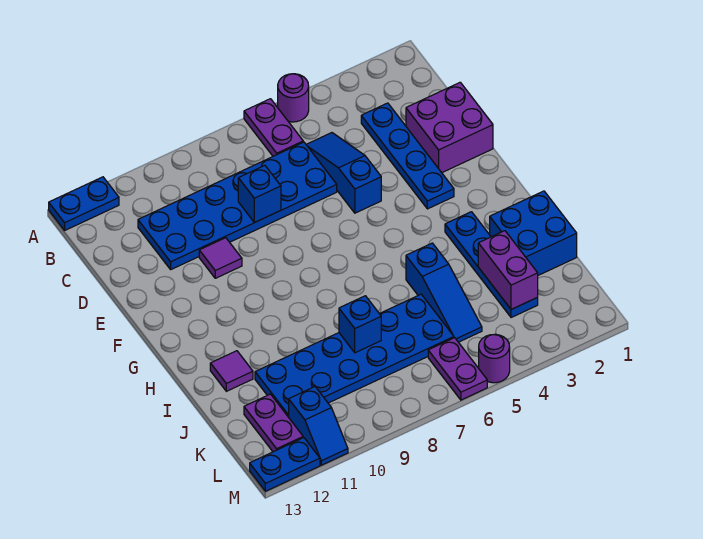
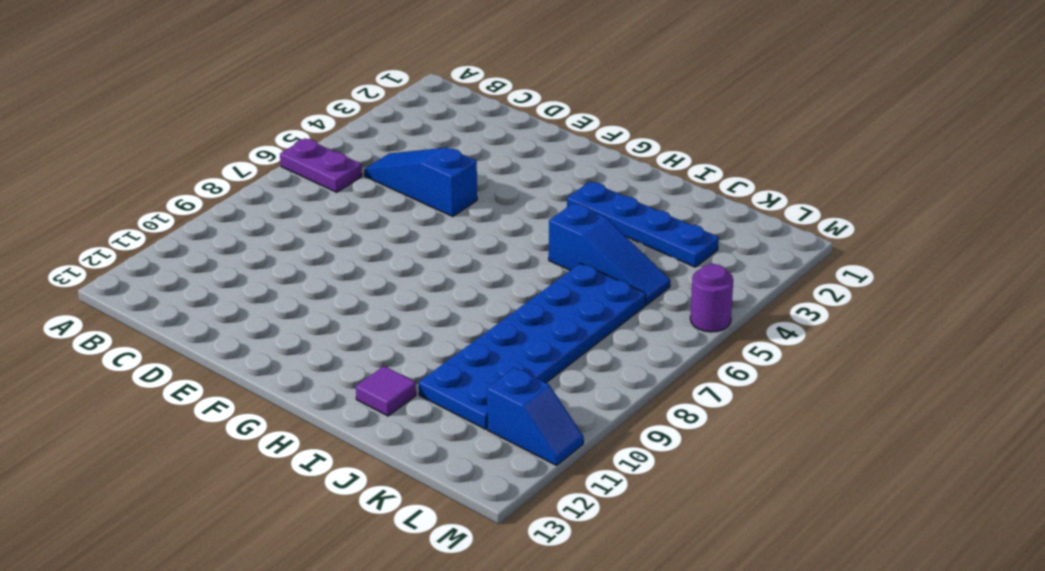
none -> purple 1x1 round brick [278,74,309,122]
none -> blue 1x2 plate [49,177,119,230]
none -> blue 1x4 plate [361,103,454,209]

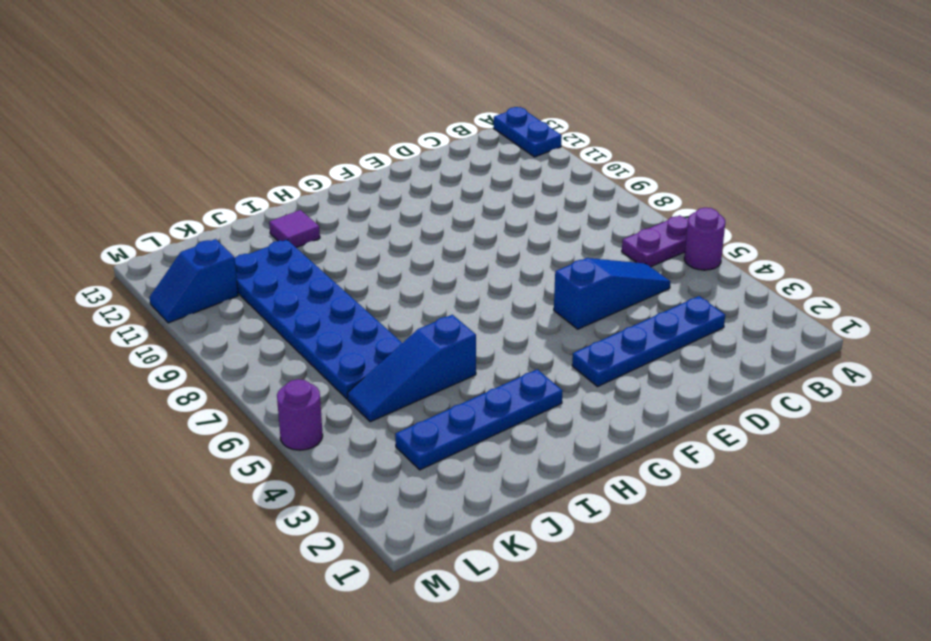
none -> blue 2x6 plate [138,142,337,269]
none -> purple 2x2 brick [406,82,493,173]
none -> purple 1x1 tile [199,238,242,278]

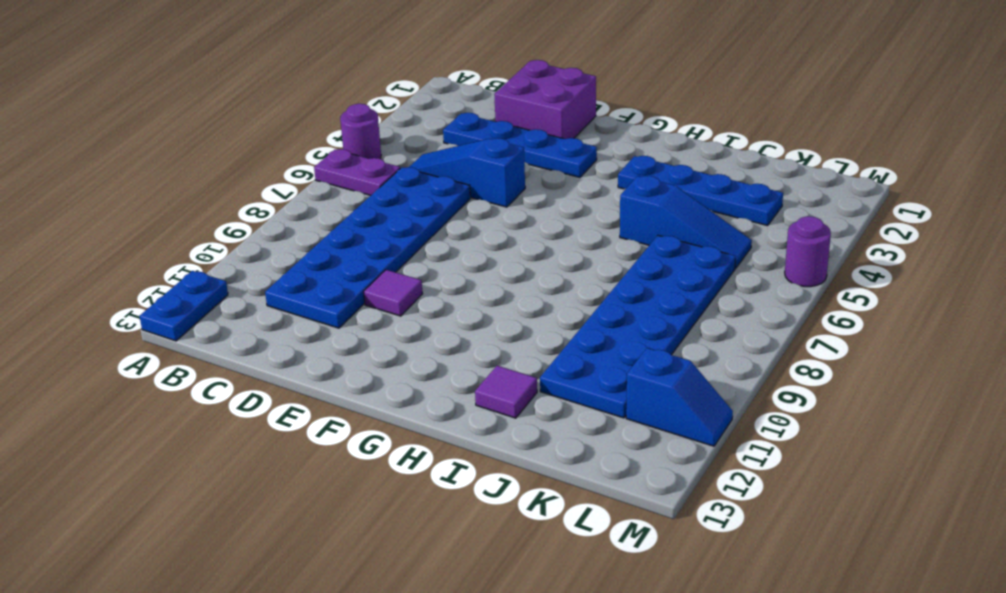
none -> blue 2x2 brick [490,191,577,275]
none -> purple 1x2 plate [244,394,303,452]
none -> purple 1x2 plate [428,338,487,400]

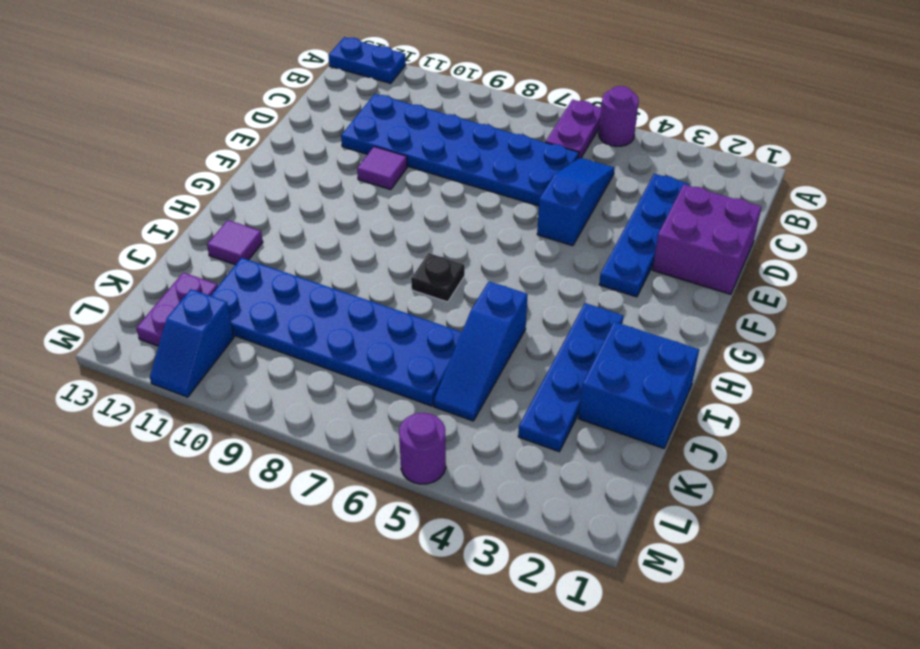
black 1x1 plate [411,253,465,302] -> none
none -> purple 1x2 plate [428,338,487,400]
none -> blue 1x2 plate [250,438,320,491]
none -> blue 1x1 brick [238,165,281,223]

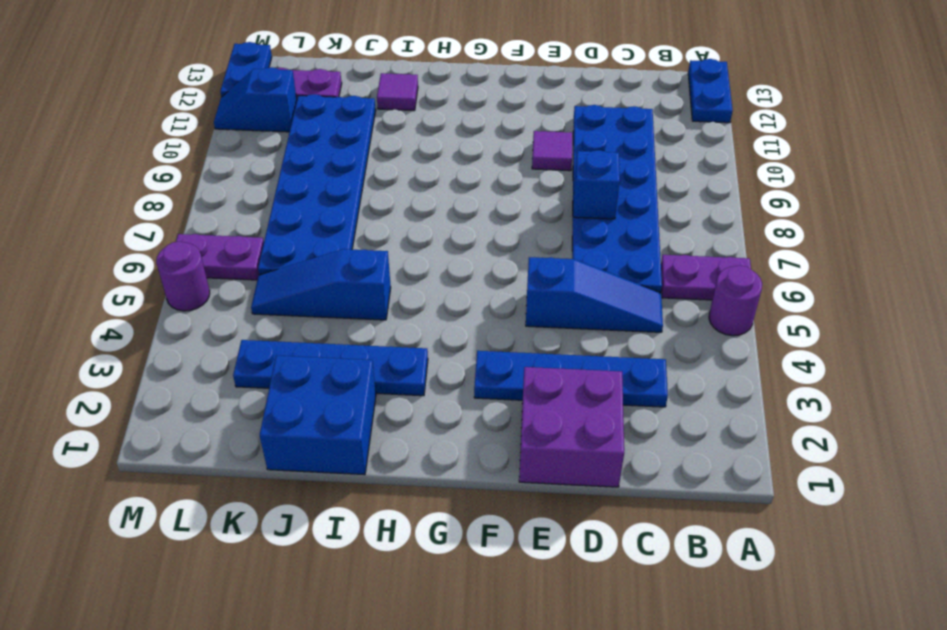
none -> purple 1x2 brick [478,231,538,309]
none -> blue 1x1 brick [339,296,381,353]

